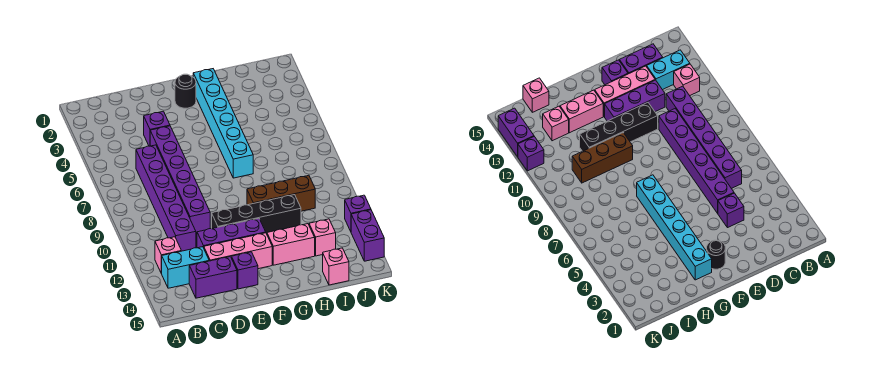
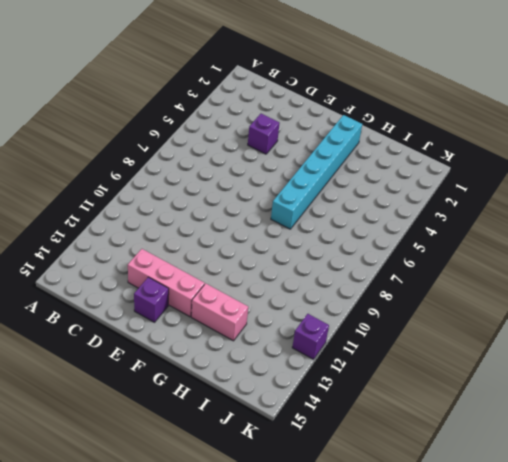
none -> pink 1x1 brick [155,237,181,274]
none -> cyan 1x2 brick [162,247,209,288]
none -> purple 1x6 brick [136,145,196,251]

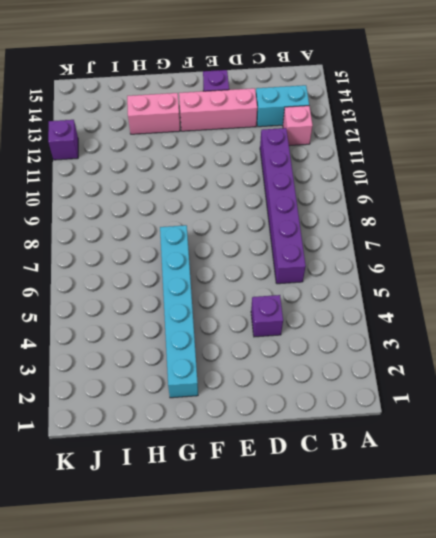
none -> purple 1x2 brick [189,257,237,298]
none -> purple 1x6 brick [150,126,210,234]
none -> purple 1x3 brick [197,218,266,248]

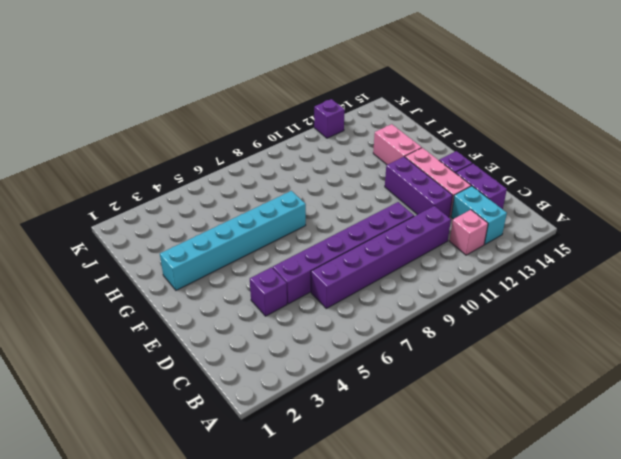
none -> black 1x4 brick [212,195,301,234]
none -> black 1x1 round brick [175,74,196,108]
none -> brown 1x3 brick [247,175,315,211]

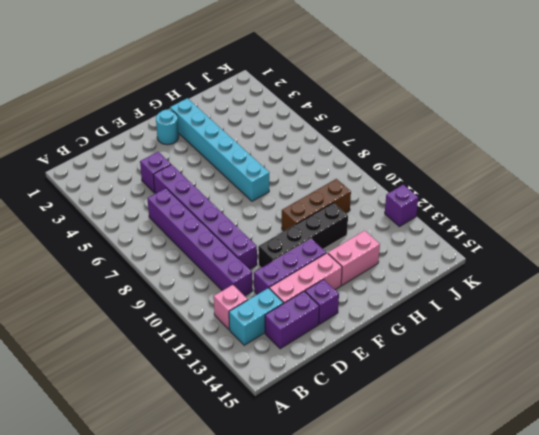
cyan 1x1 round brick [156,110,179,145] -> black 1x1 round brick [175,74,196,108]
none -> pink 1x1 brick [309,219,336,256]
none -> pink 1x1 brick [323,248,349,285]
none -> purple 1x2 brick [351,210,384,261]

